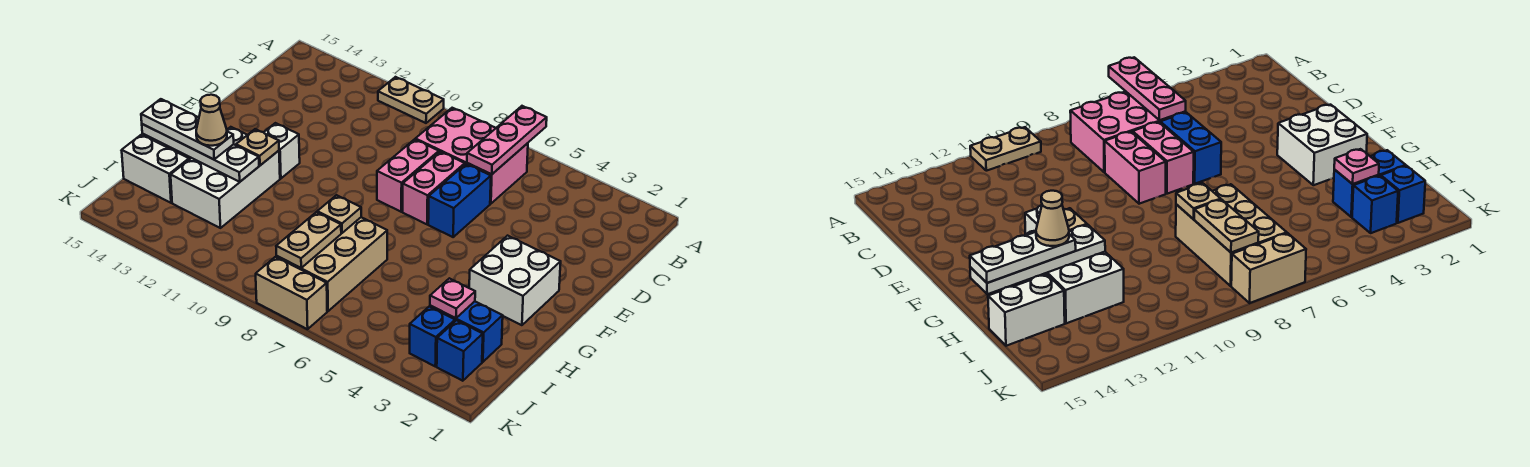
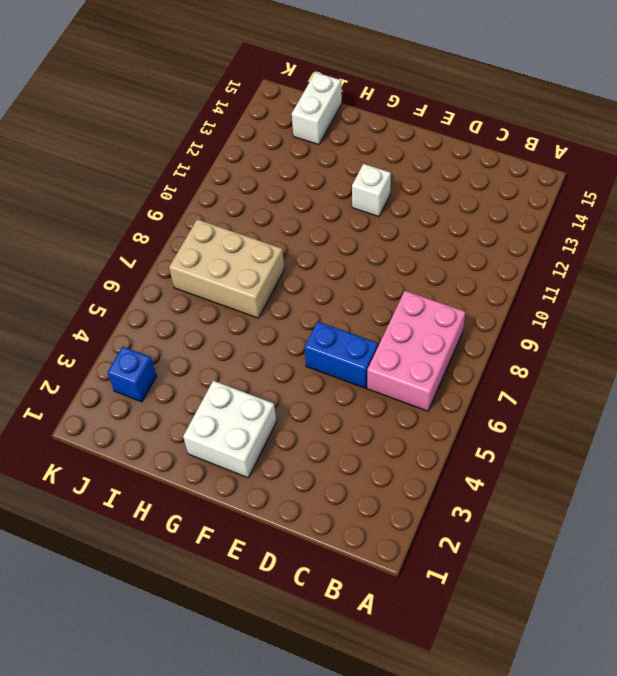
none -> tan 1x2 plate [378,77,444,123]
none -> pink 1x2 brick [403,152,465,224]
none -> pink 1x2 brick [377,139,439,212]

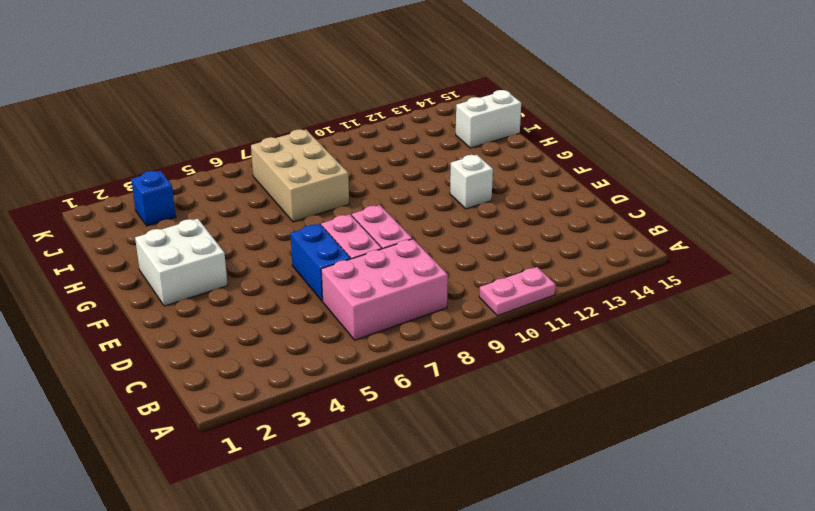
pink 1x2 plate [479,267,556,315] -> tan 1x2 plate [378,77,444,123]
none -> white 2x3 brick [171,127,280,228]
none -> blue 1x2 brick [430,302,503,362]
none -> blue 1x1 brick [437,320,483,381]

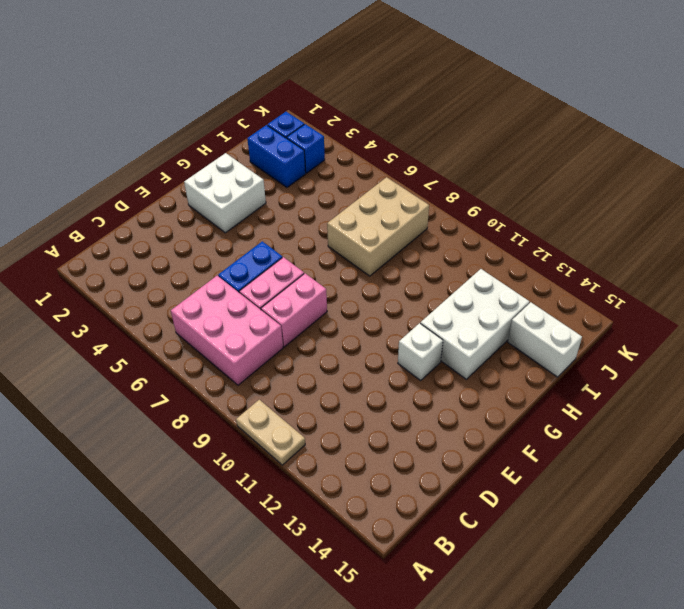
none -> tan 1x2 brick [256,257,327,329]
none -> pink 1x3 plate [467,106,547,174]
none -> tan 1x1 plate [236,129,279,165]

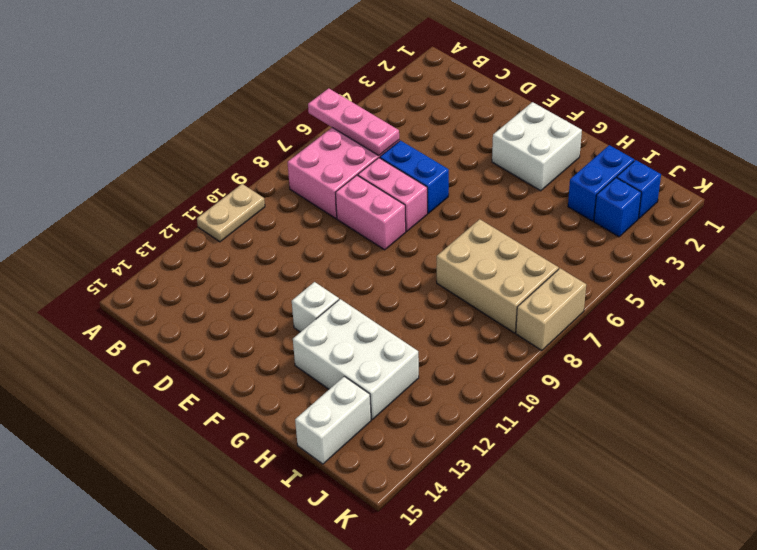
none -> tan 1x1 plate [236,129,279,165]
none -> tan 1x1 plate [317,195,361,233]
none -> white 1x4 plate [142,124,259,182]

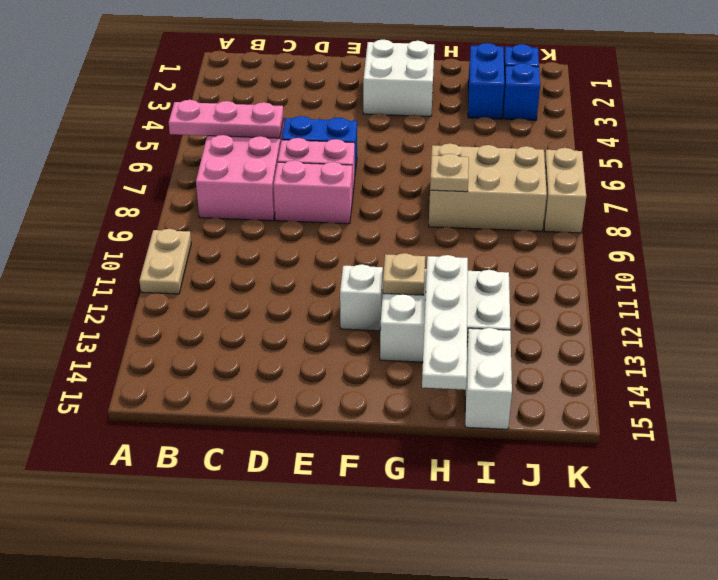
none -> pink 1x1 plate [430,278,475,318]
none -> tan 1x2 plate [276,212,341,268]
none -> white 1x3 plate [141,99,234,159]

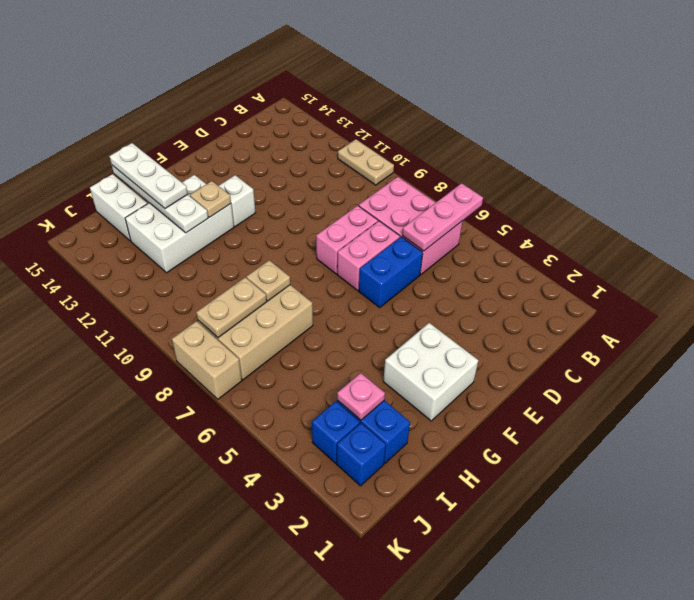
none -> tan 1x1 cone [196,95,227,146]

